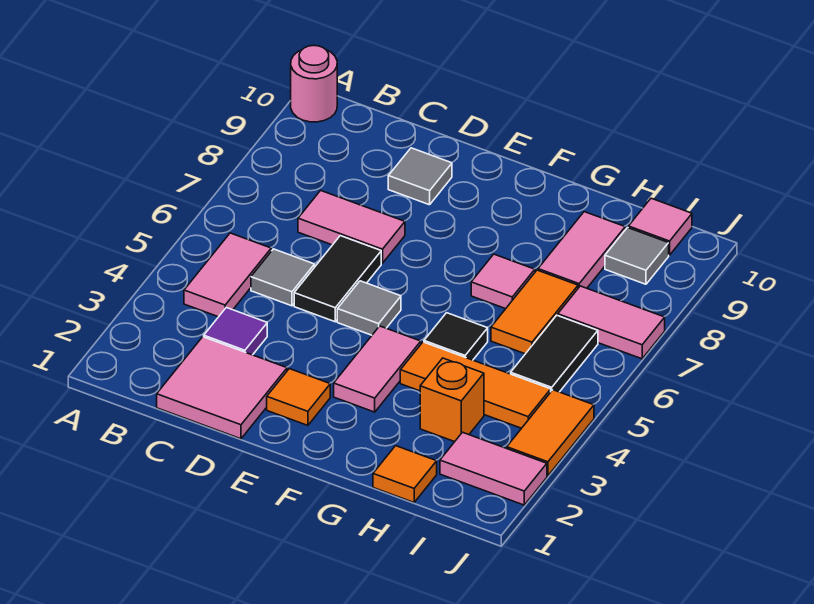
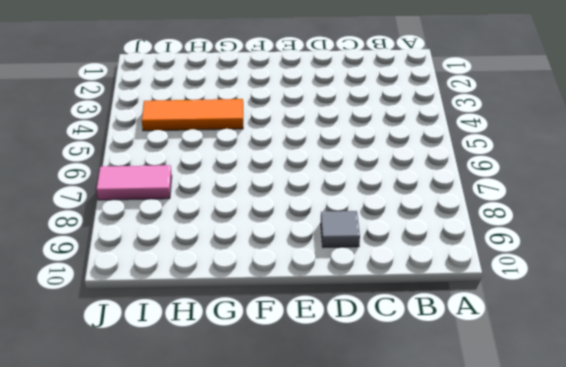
none -> pink 1x1 round brick [291,45,337,122]
none -> pink 1x2 tile [184,233,271,317]
none -> pink 2x2 tile [157,337,287,439]

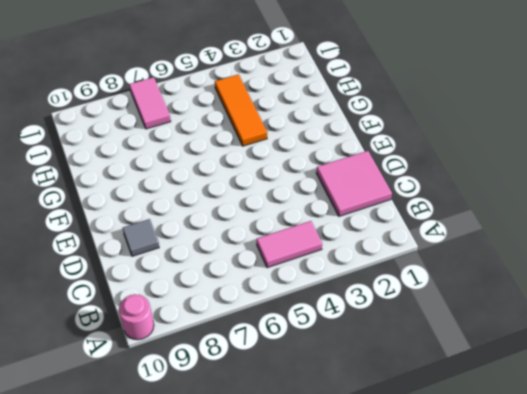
none -> purple 1x1 tile [204,308,267,355]
none -> grey 1x1 tile [251,249,315,306]
none -> pink 1x2 tile [298,190,405,263]

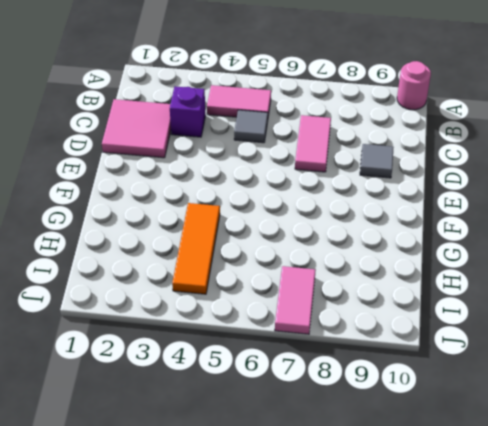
purple 1x1 brick [170,86,205,137] -> purple 1x1 tile [204,308,267,355]
none -> black 1x2 tile [294,236,381,322]
none -> orange 1x1 tile [267,369,330,425]
none -> grey 1x1 tile [337,281,401,335]

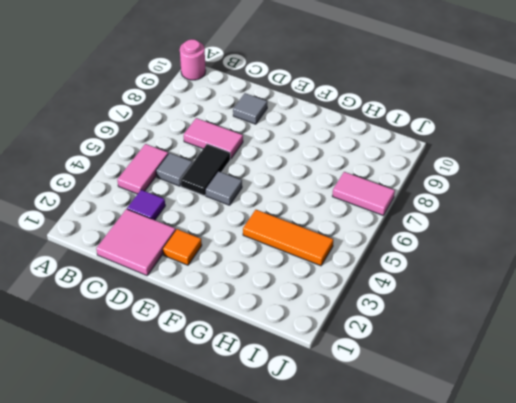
none -> pink 1x2 tile [334,326,421,412]
none -> black 1x1 tile [424,313,488,360]
none -> pink 1x1 tile [471,254,535,309]

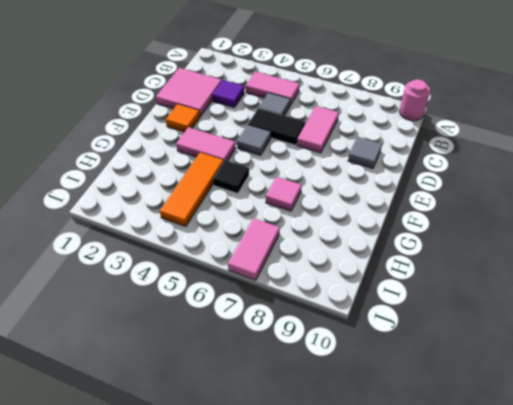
none -> orange 1x1 tile [373,446,437,502]
none -> orange 1x1 brick [420,358,484,442]
none -> orange 1x2 tile [491,270,578,354]

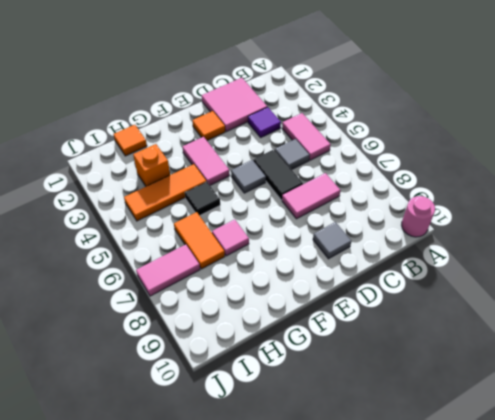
none -> pink 1x2 tile [538,212,625,288]
none -> pink 1x2 tile [440,432,547,505]
none -> black 1x2 tile [511,315,598,392]

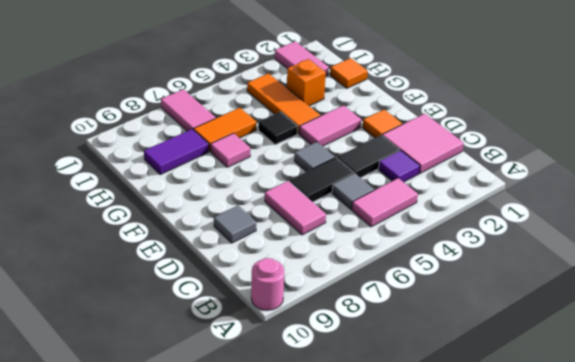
black 1x2 tile [337,135,400,178] -> black 1x2 tile moved to [511,315,598,392]
purple 1x2 tile [144,129,209,174] -> pink 1x2 tile [538,212,625,288]
none -> grey 1x1 tile [605,228,669,284]
none -> pink 1x1 tile [628,198,692,255]
none -> orange 1x2 tile [507,390,594,476]

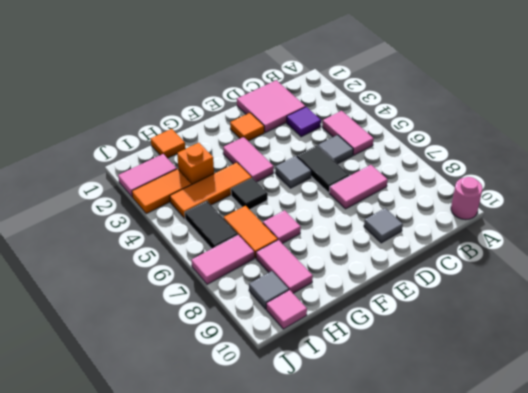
orange 1x2 tile [132,169,191,214] -> orange 1x2 tile turned to [507,390,594,476]

